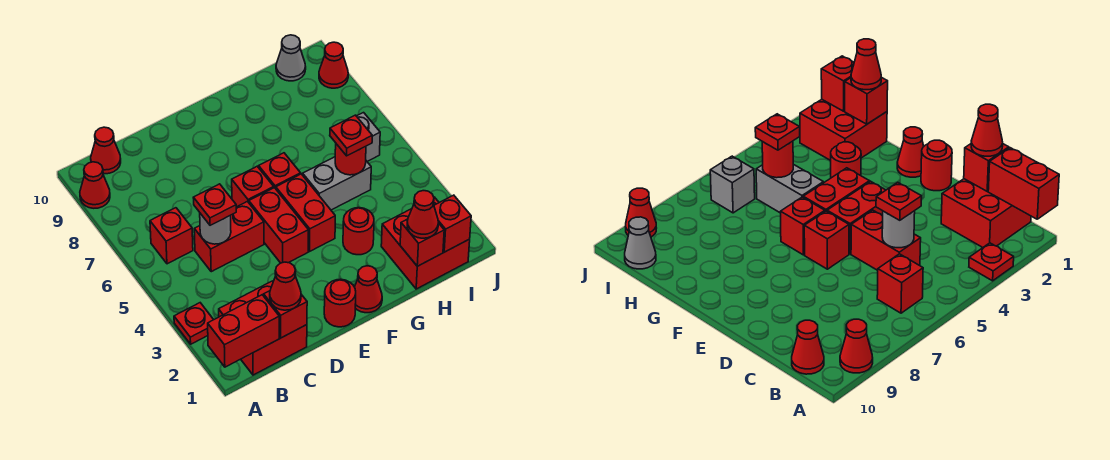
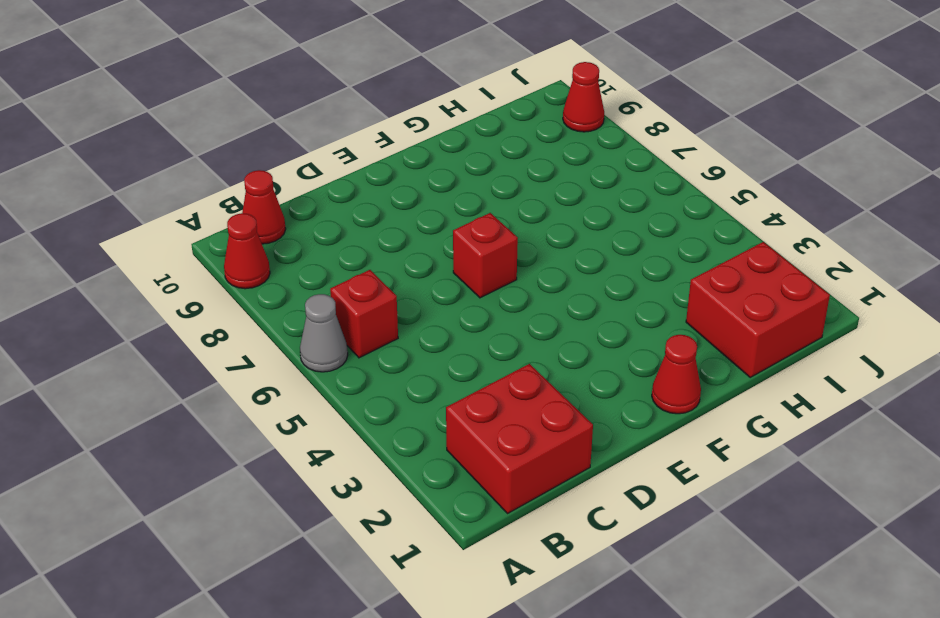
grey 1x1 cone [300,294,348,372] -> grey 1x1 cone moved to [276,35,306,81]
none -> red 1x1 plate [174,303,214,344]
none -> red 1x2 brick [194,201,264,272]
none -> red 1x1 round brick [324,279,356,327]

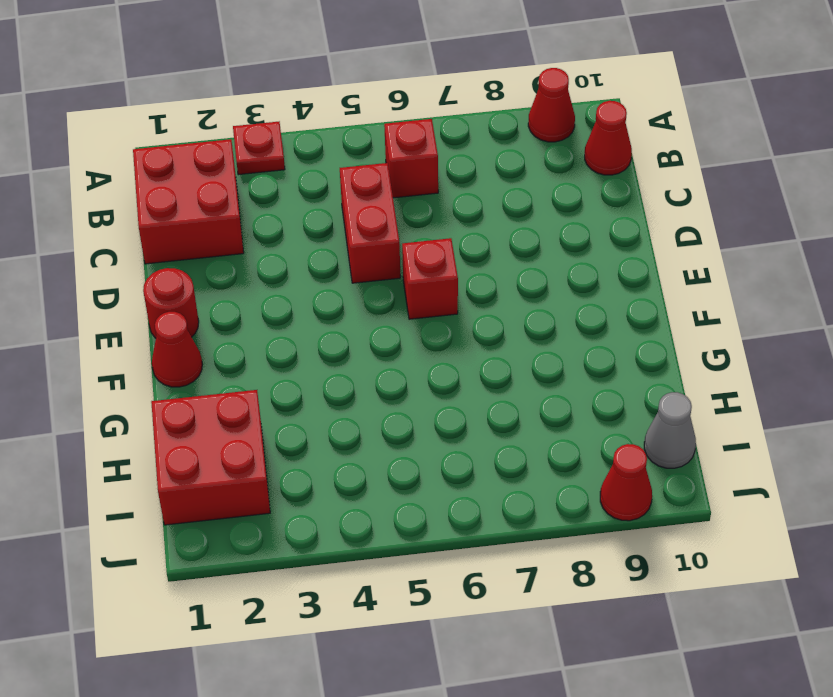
none -> red 1x2 brick [249,188,308,263]
none -> red 1x2 brick [276,174,335,251]
none -> red 1x1 brick [259,153,301,189]

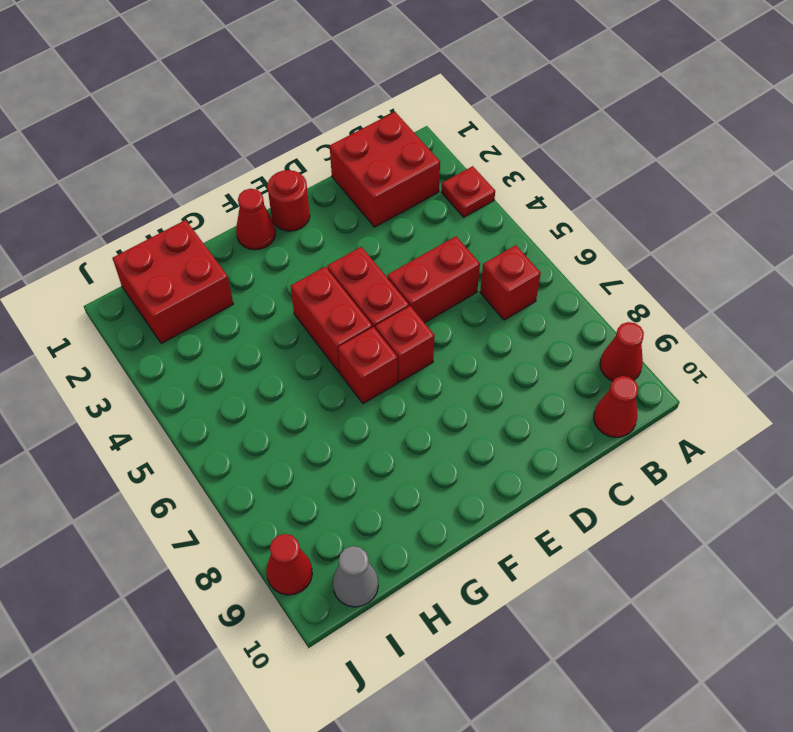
none -> red 1x1 round brick [343,208,374,255]
none -> grey 1x2 brick [303,157,371,210]
none -> grey 1x1 brick [357,113,380,161]

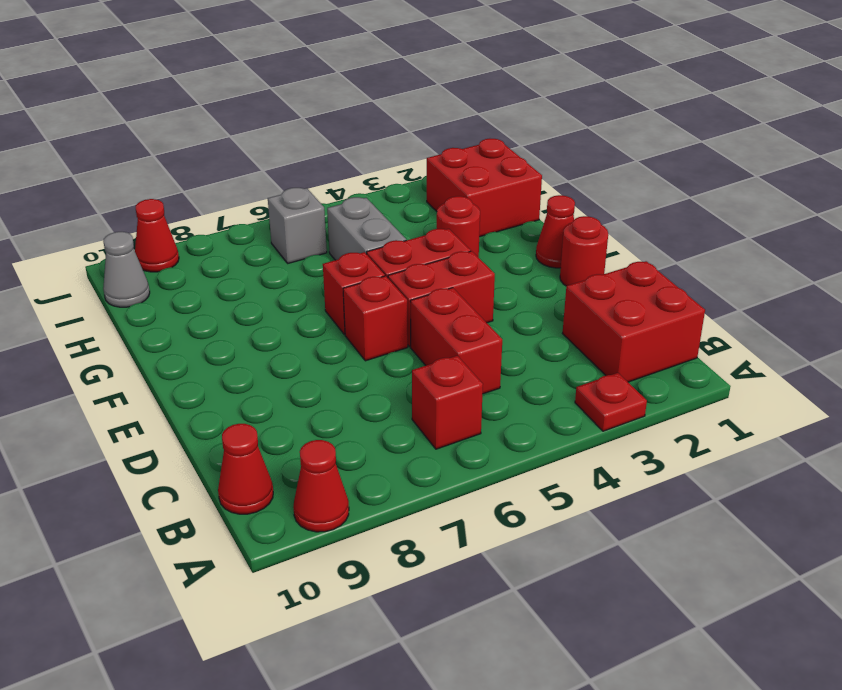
none -> red 1x2 brick [208,295,279,367]
none -> red 1x1 brick [264,291,307,338]
none -> grey 1x1 round brick [200,213,231,244]

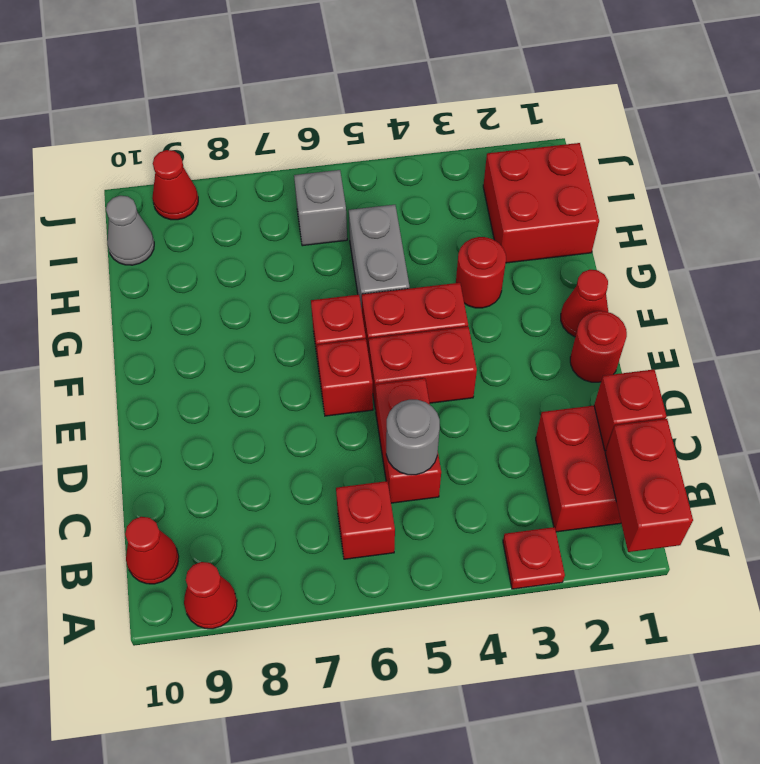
none -> red 1x1 brick [400,219,444,266]
none -> red 1x1 round brick [335,144,366,175]
none -> red 1x1 brick [434,195,471,252]

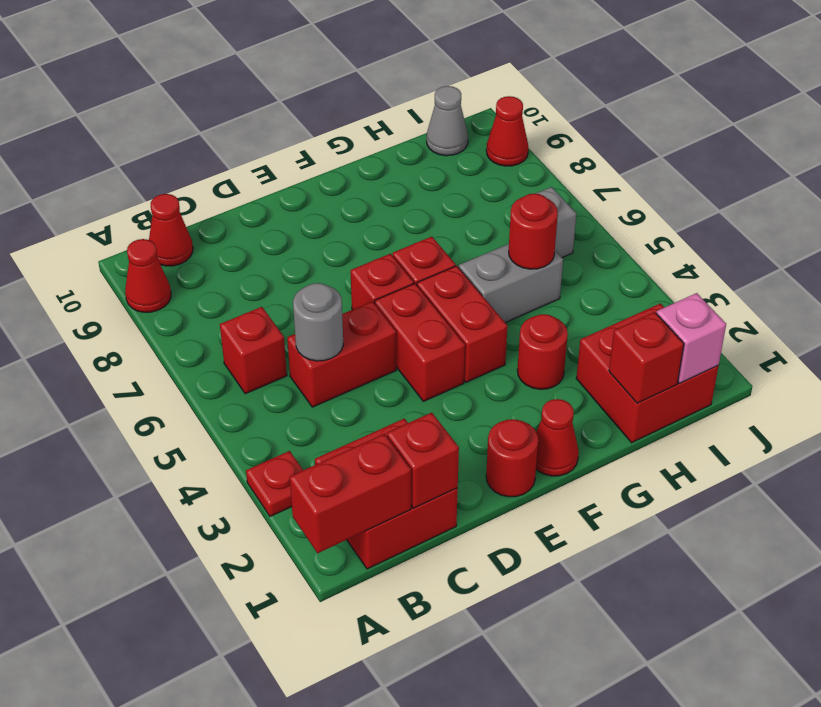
pink 1x1 brick [656,293,726,383] -> red 1x1 brick [434,195,471,252]
none -> red 1x1 cone [270,262,301,310]
none -> red 1x1 plate [193,184,236,225]
none -> red 1x1 cone [407,191,438,238]

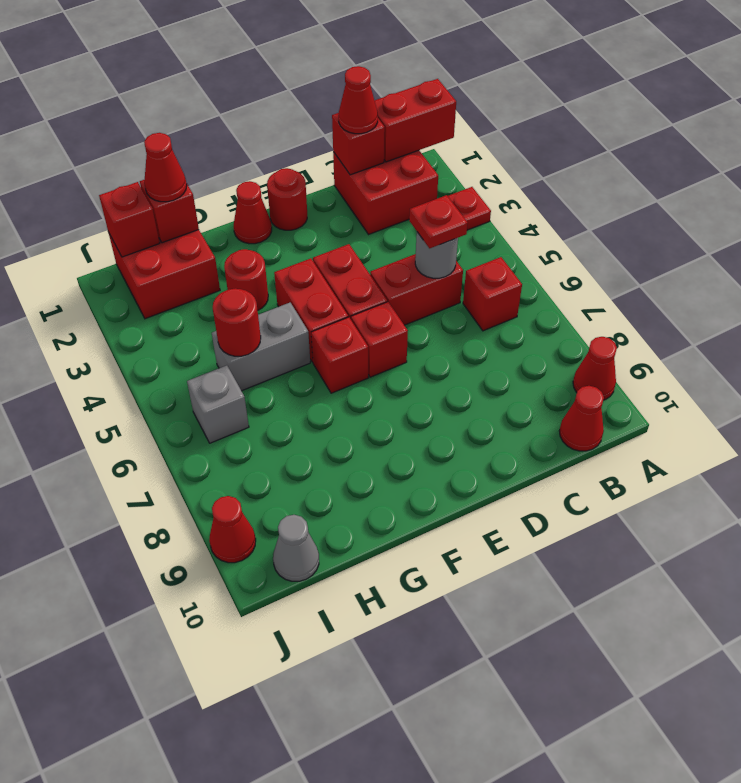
none -> red 1x1 plate [330,115,372,156]

